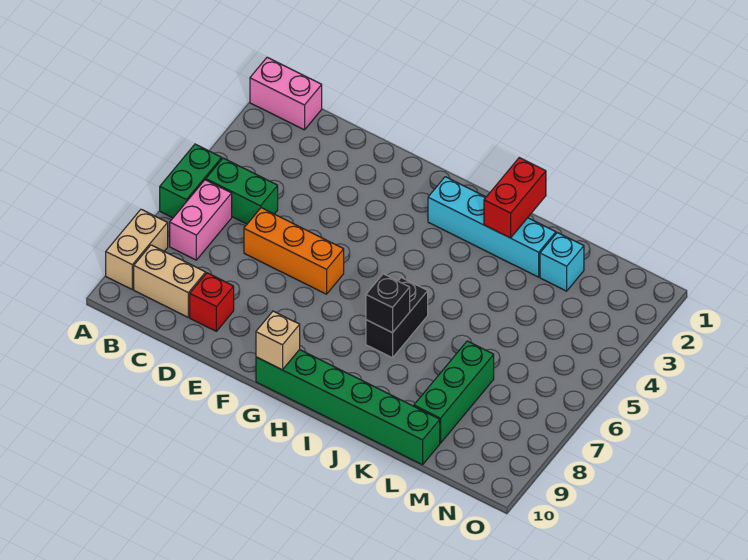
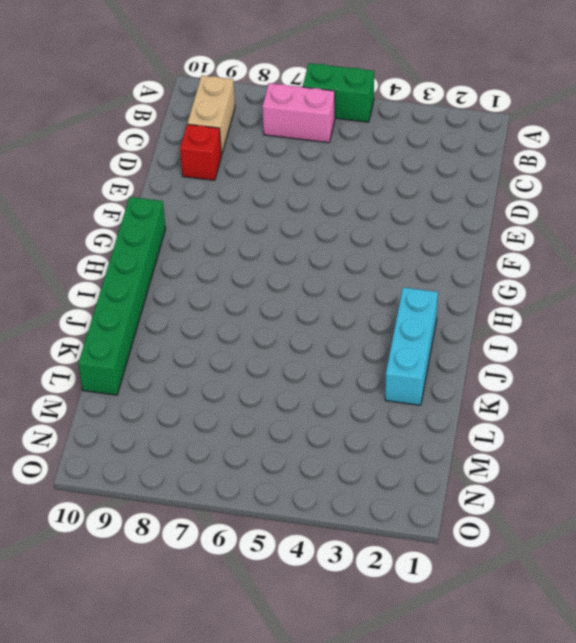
cyan 1x3 brick [385,287,438,405] -> cyan 1x4 brick [428,177,556,277]
none -> pink 1x2 brick [250,57,322,130]
none -> tan 1x2 brick [106,209,168,289]
none -> green 1x2 brick [206,158,278,224]

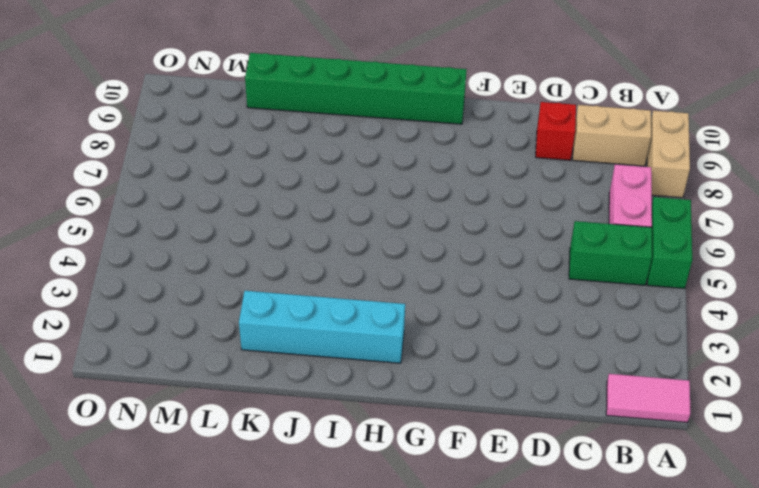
pink 1x2 tile [606,374,690,422] -> pink 1x2 brick [250,57,322,130]
none -> orange 1x3 brick [244,208,344,294]
none -> black 1x2 brick [366,278,428,358]
none -> cyan 1x1 brick [540,233,584,291]

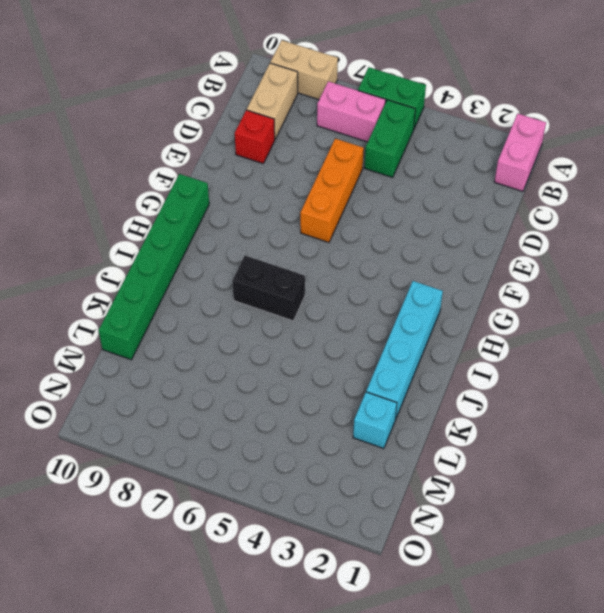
none -> green 1x3 brick [414,341,494,443]
none -> tan 1x1 brick [256,311,300,370]
none -> black 1x1 brick [366,274,410,333]

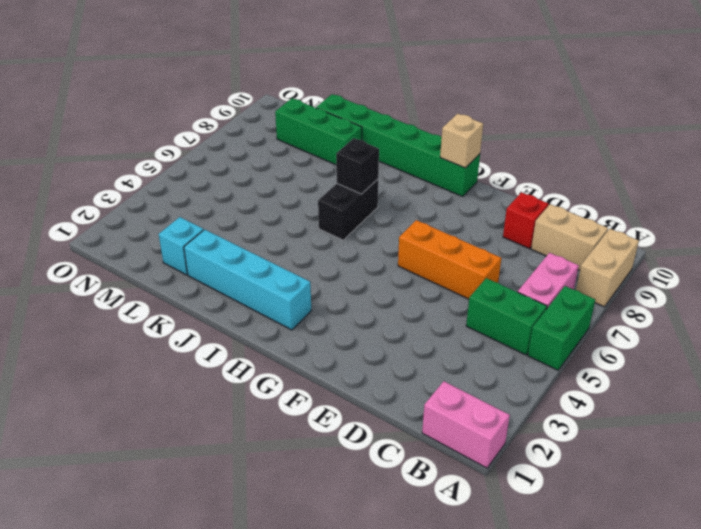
green 1x3 brick [275,98,362,165] -> green 1x3 brick turned to [414,341,494,443]
none -> red 1x2 brick [484,158,546,238]

